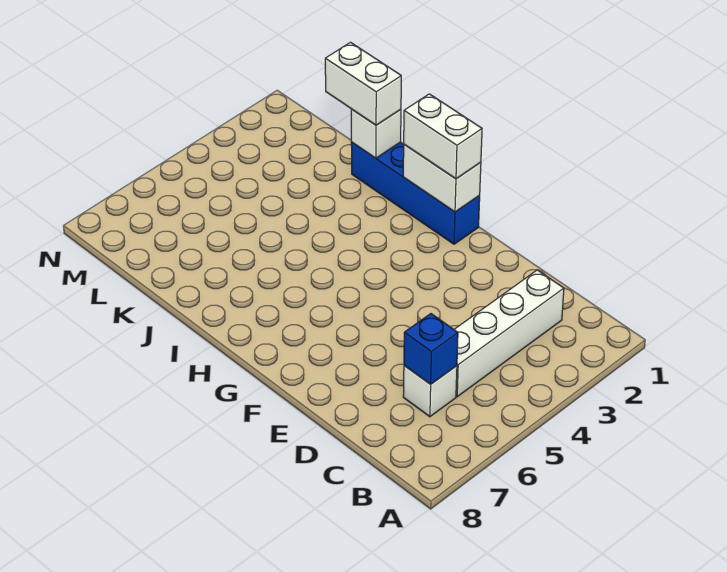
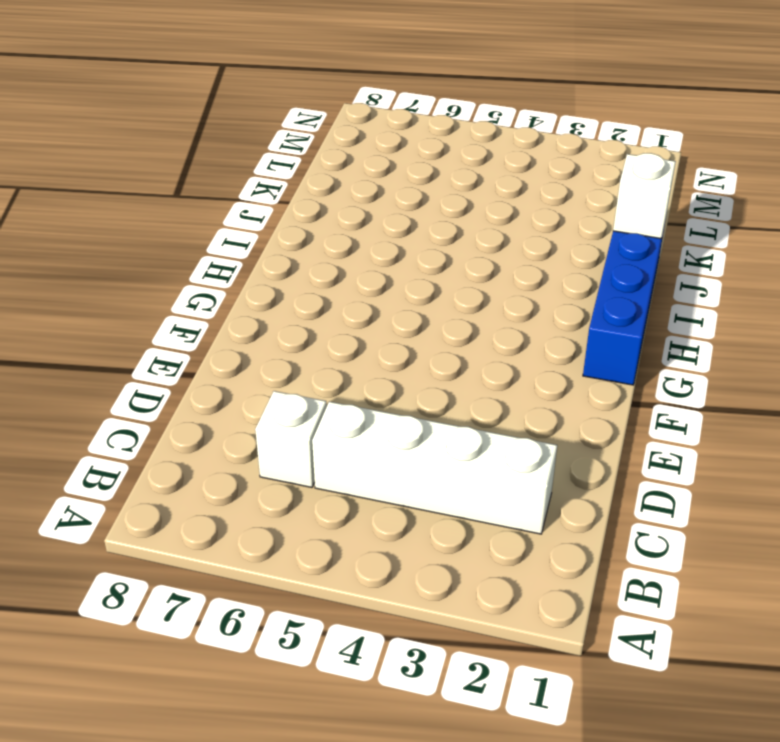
none -> blue 1x1 brick [404,314,458,384]
none -> white 1x2 brick [403,145,481,212]

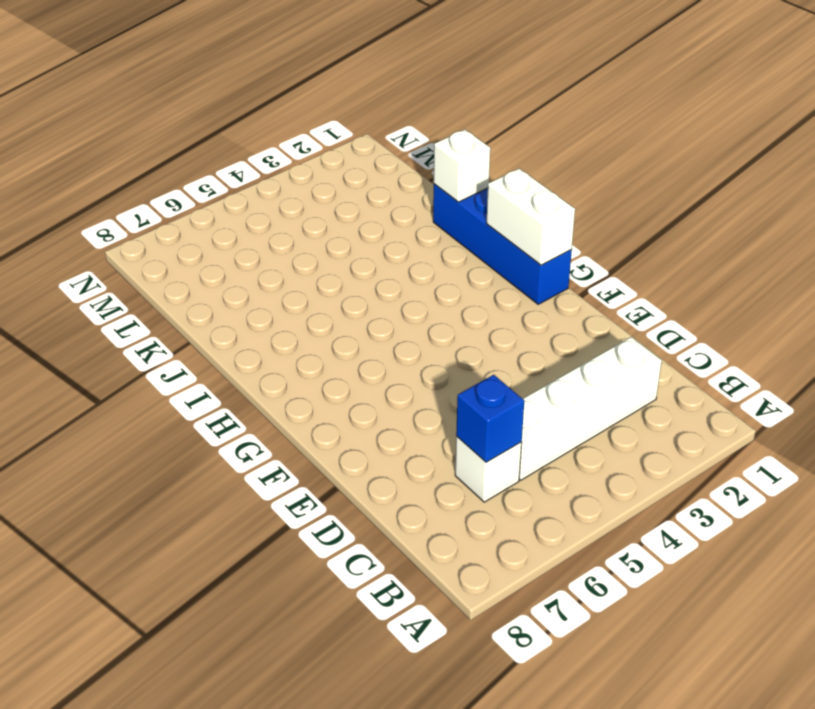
none -> white 1x2 brick [404,94,482,179]
none -> white 1x2 brick [325,42,401,125]

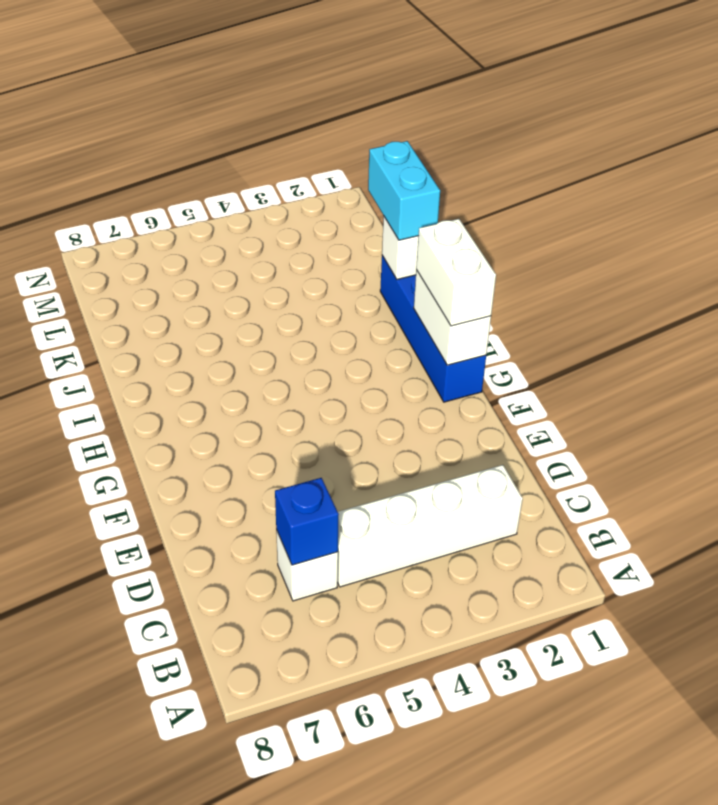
cyan 1x2 brick [368,141,440,240] -> white 1x2 brick [325,42,401,125]

